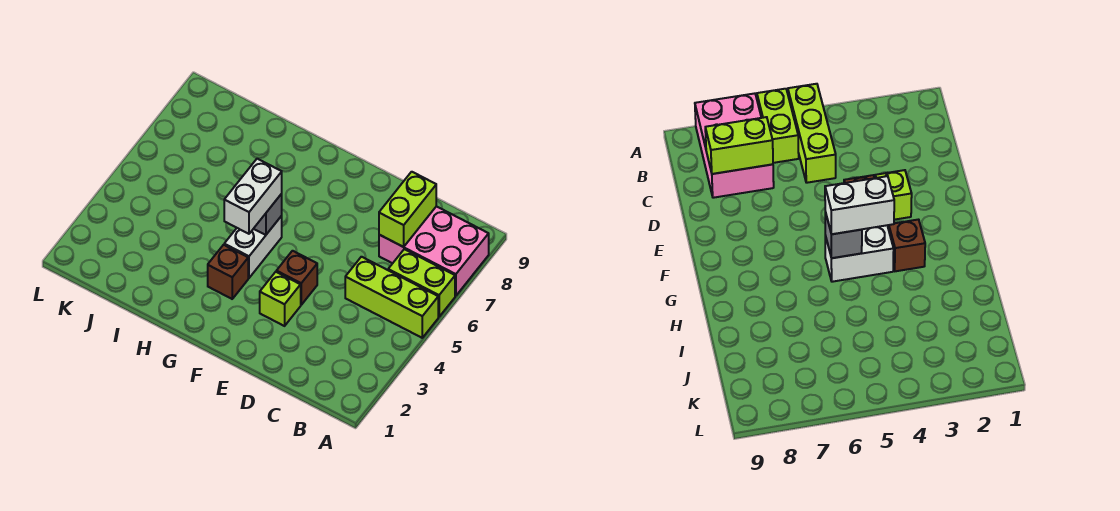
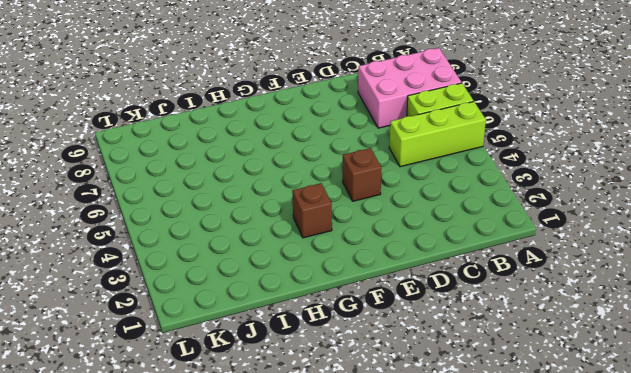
none -> lime 1x1 brick [260,272,301,326]
none -> white 1x2 brick [224,216,282,278]

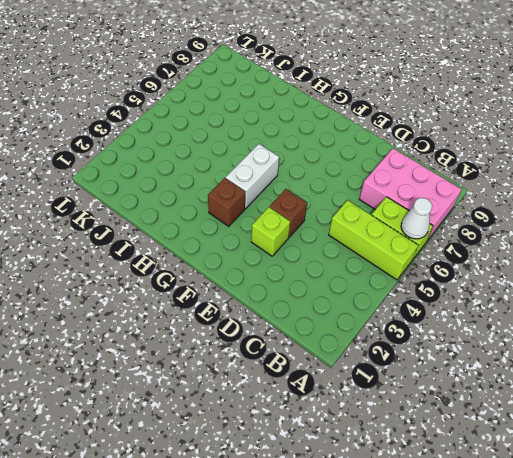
white 1x1 cone [401,198,432,239] -> none
none -> lime 1x2 brick [379,172,436,247]
none -> grey 1x1 brick [254,194,282,235]

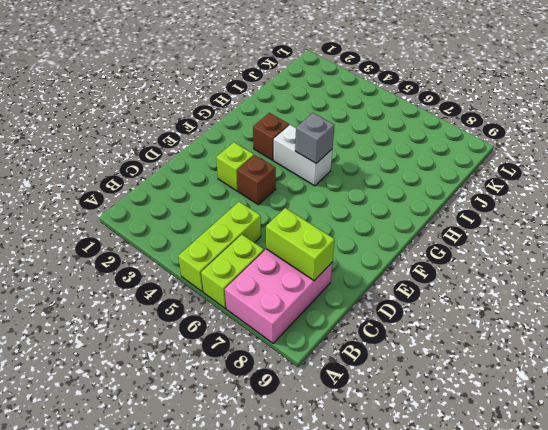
none -> white 1x2 brick [224,159,282,234]

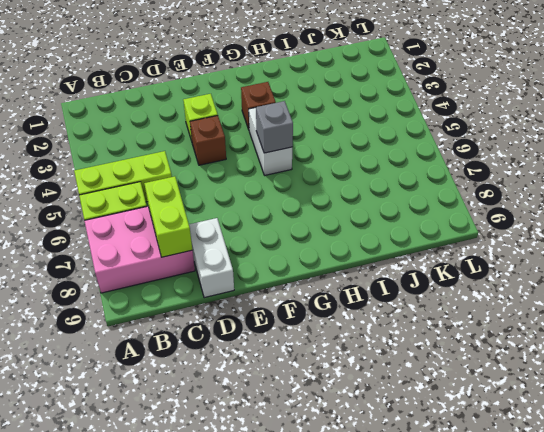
white 1x2 brick [189,218,234,298] -> white 1x2 brick moved to [224,159,282,234]

